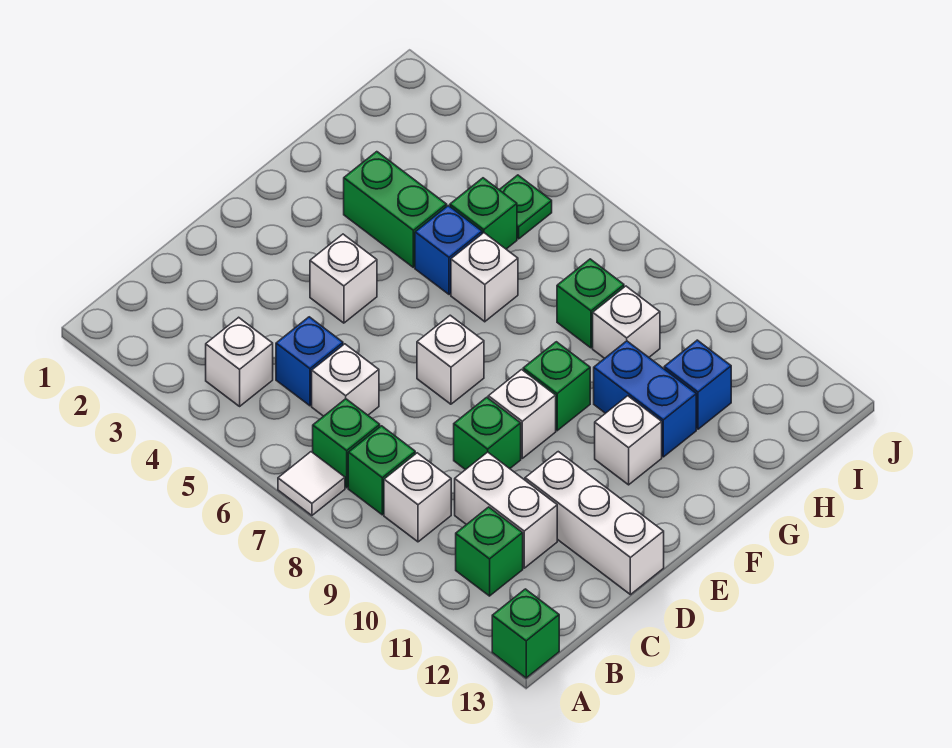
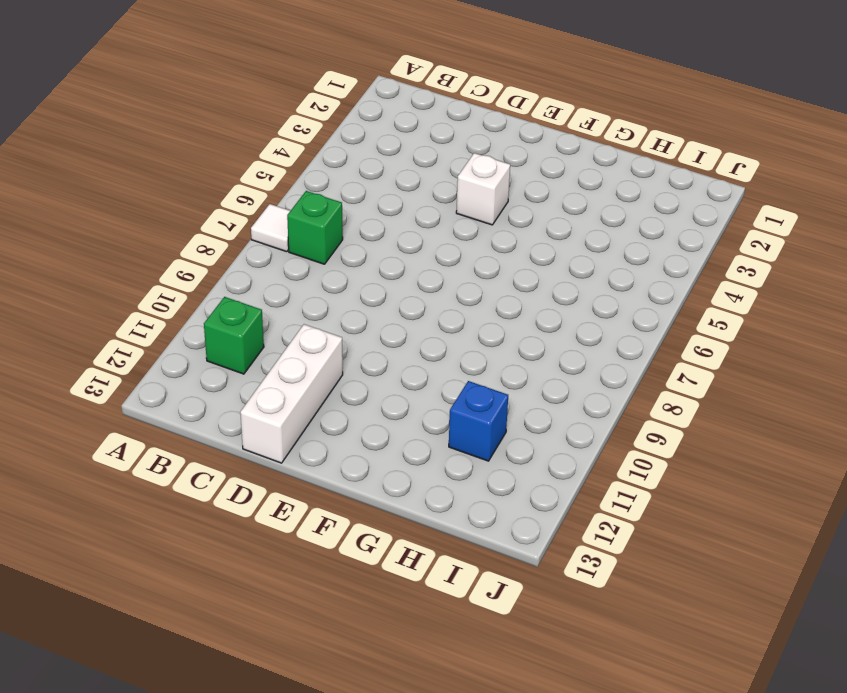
none -> green 1x1 brick [492,589,559,678]
none -> white 1x1 brick [206,317,273,406]
none -> green 1x1 brick [348,426,415,515]

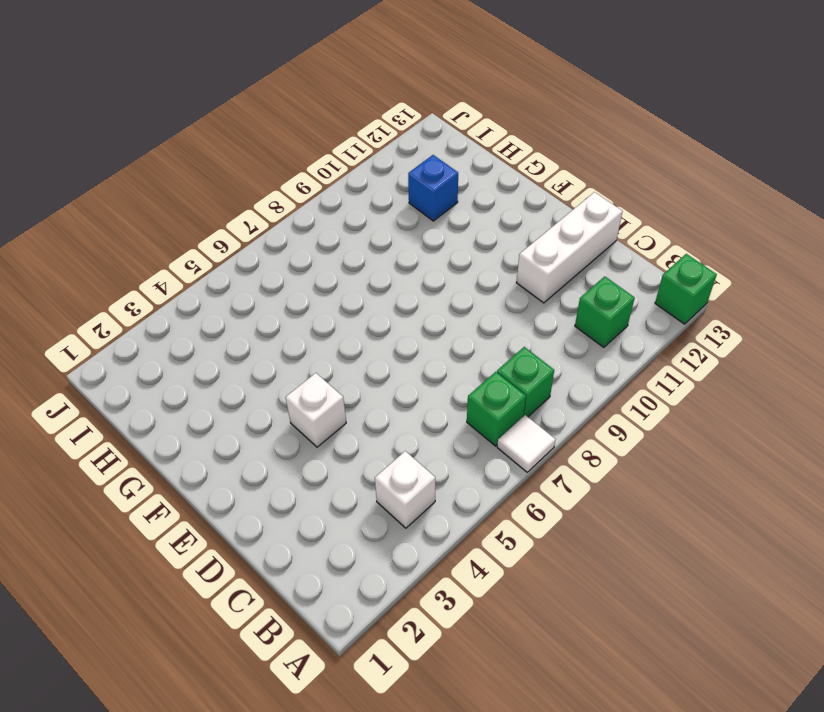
none -> white 1x1 brick [384,453,451,542]
none -> blue 1x1 brick [276,317,343,406]
none -> white 1x1 brick [312,344,379,416]

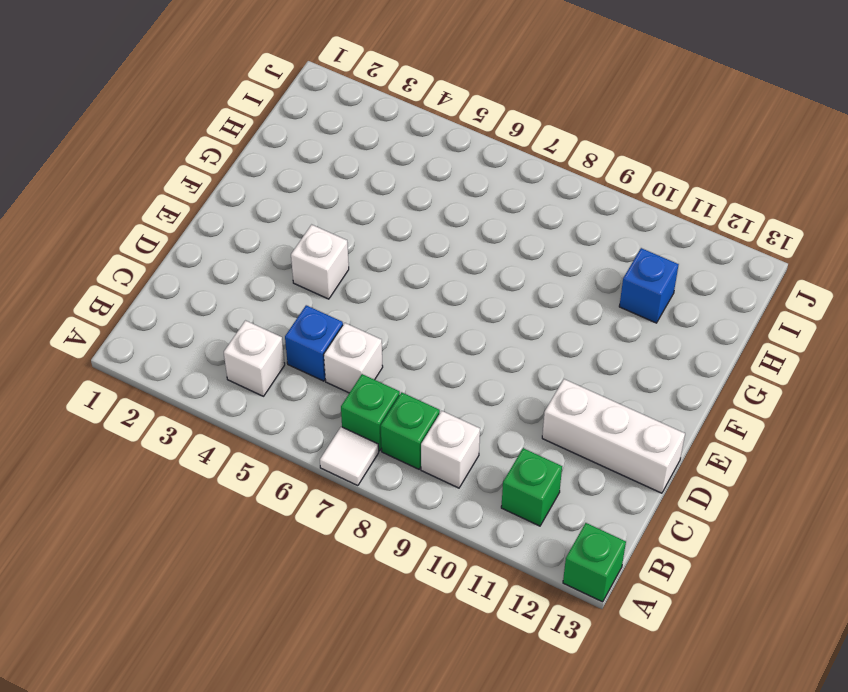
none -> white 1x2 brick [455,452,557,568]
none -> green 1x1 brick [454,397,521,470]
none -> white 1x1 brick [417,315,484,404]

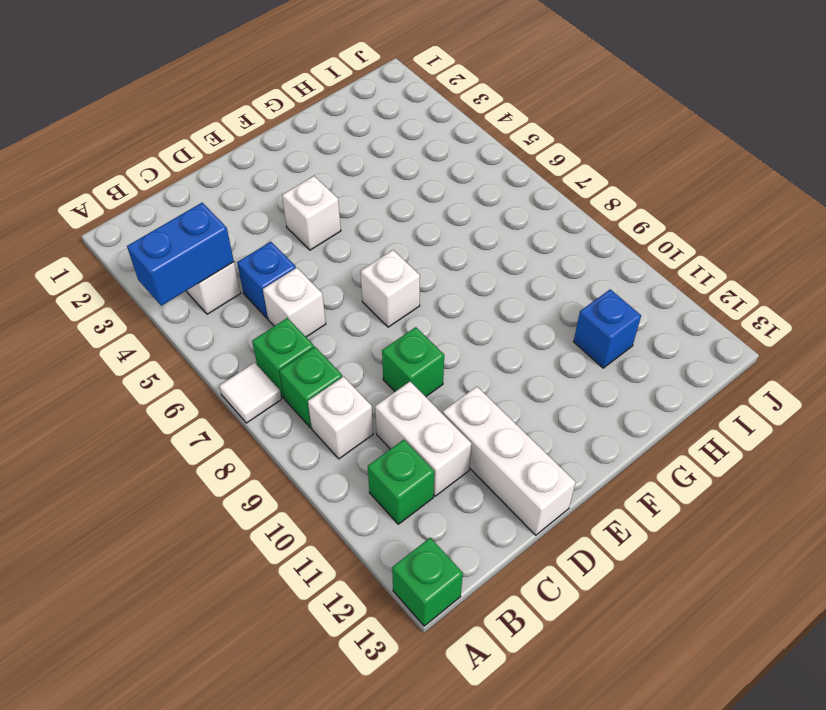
blue 1x2 brick [127,203,234,306] -> blue 1x2 brick turned to [594,341,696,457]
none -> white 1x1 brick [488,370,556,458]
none -> green 1x1 brick [523,342,590,431]
none -> white 1x1 brick [595,396,662,485]

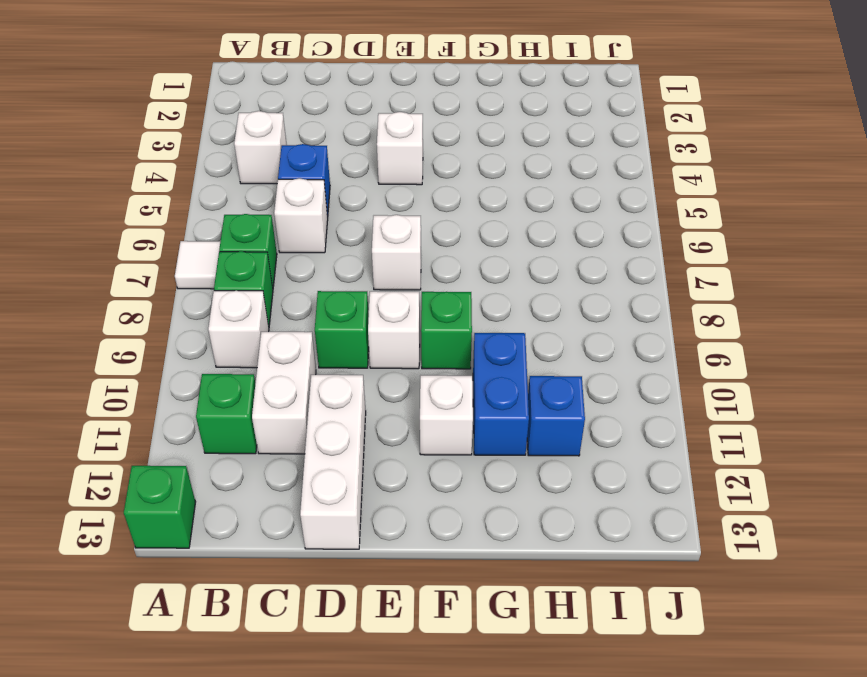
none -> green 1x2 brick [344,152,447,267]
none -> blue 1x1 brick [415,206,482,295]
none -> white 1x1 brick [451,233,518,322]

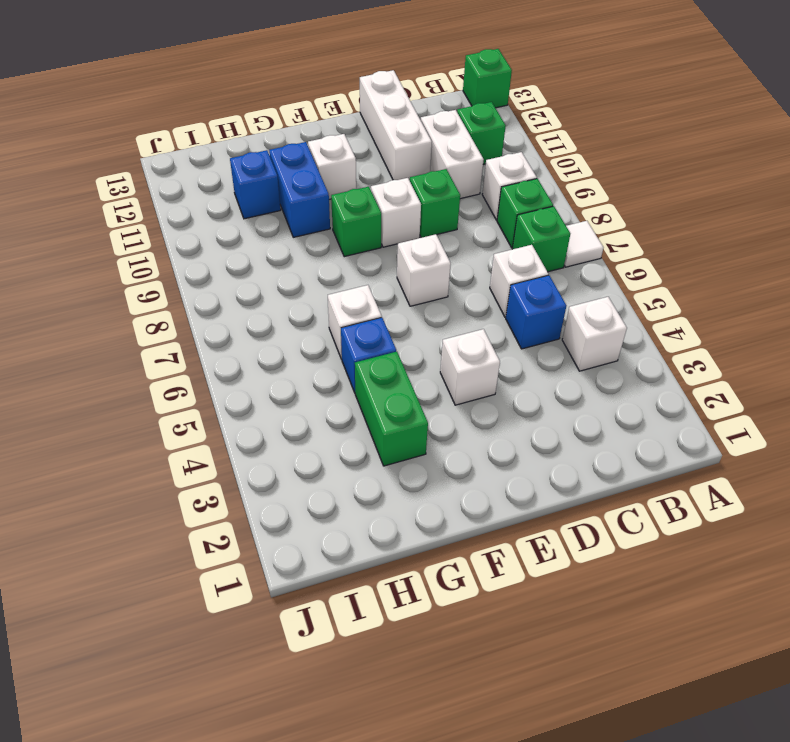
none -> green 1x1 brick [450,178,517,249]
none -> green 1x1 brick [557,259,624,348]
none -> white 1x1 brick [593,286,660,358]

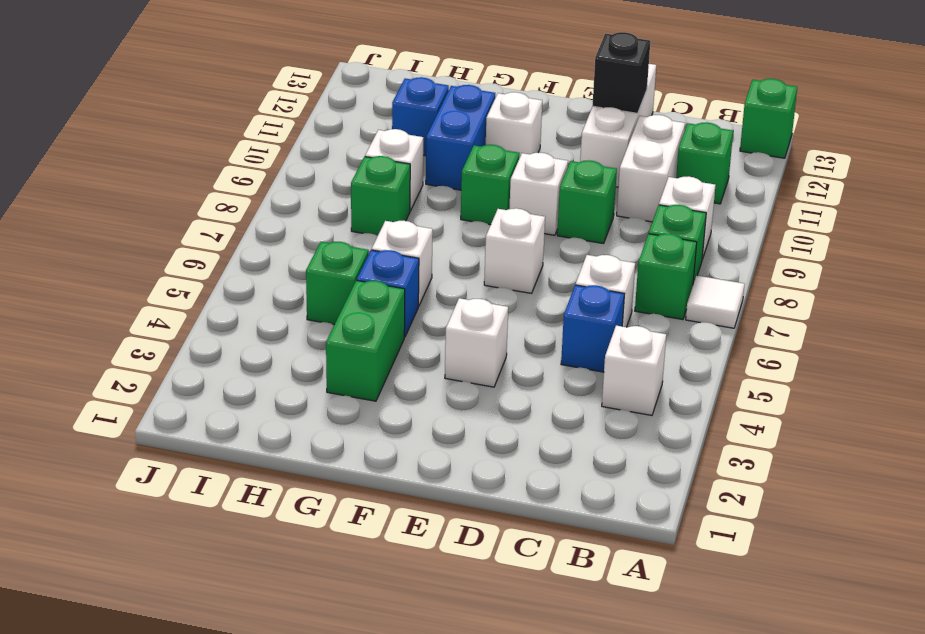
black 1x1 brick [592,32,650,113] -> none
none -> green 1x1 plate [499,175,552,239]

